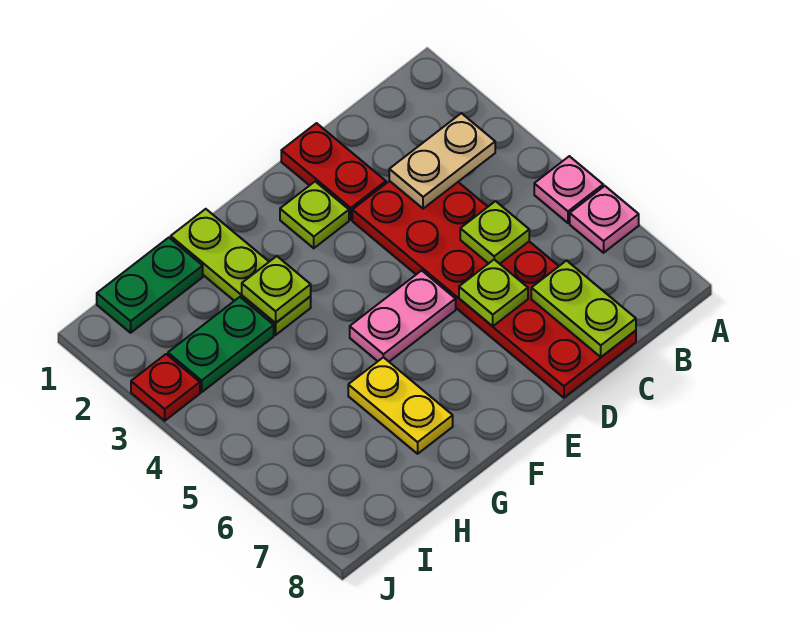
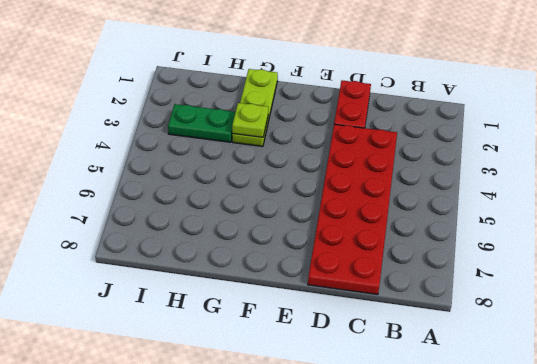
none -> pink 1x1 plate [534,156,603,223]
none -> pink 1x1 plate [570,186,639,253]
none -> lime 1x1 plate [280,182,349,248]

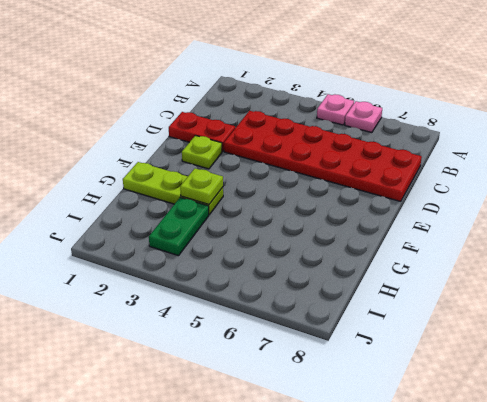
none -> pink 1x2 plate [350,271,456,362]
none -> yellow 1x2 plate [348,357,453,454]
none -> green 1x2 plate [97,238,203,333]

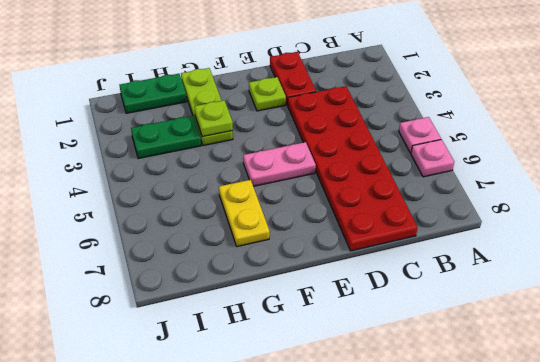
none -> red 1x1 plate [131,354,200,421]
none -> tan 1x2 plate [389,113,495,209]
none -> lime 1x1 plate [460,201,529,264]

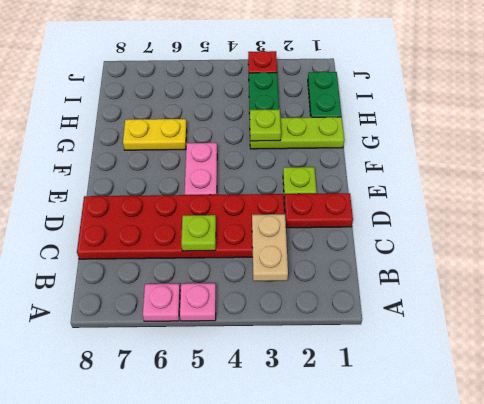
none -> lime 1x2 plate [531,261,636,357]
none -> lime 1x1 plate [459,260,528,326]

